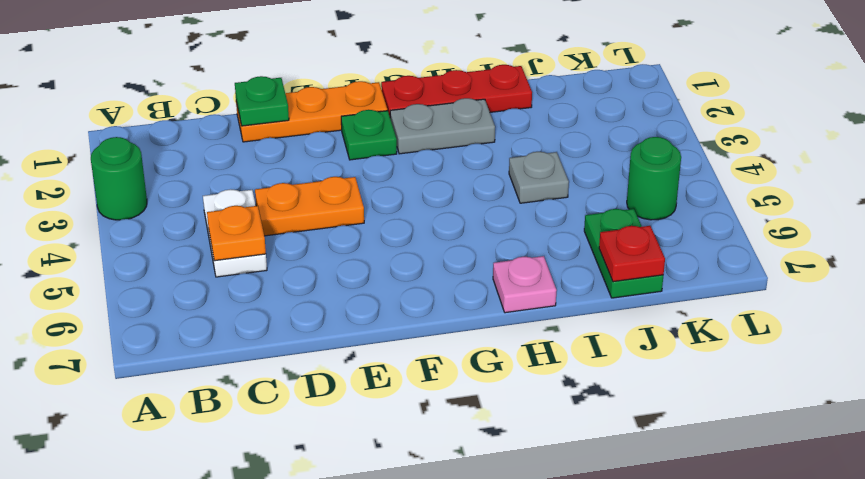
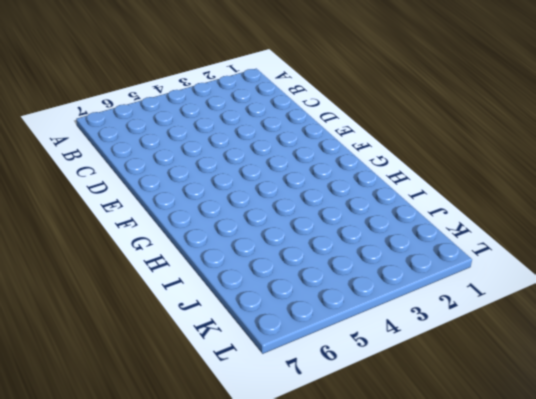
none -> green 1x1 round brick [91,137,147,220]
none -> white 1x2 plate [203,189,267,277]
none -> orange 1x3 plate [236,81,387,142]

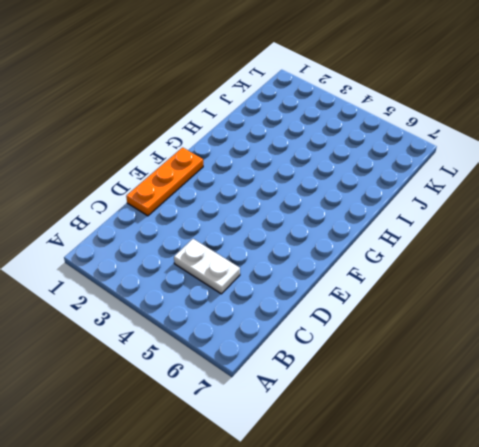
none -> green 1x1 round brick [91,137,147,220]
none -> orange 1x2 plate [255,177,364,236]
none -> green 1x1 plate [341,110,397,160]

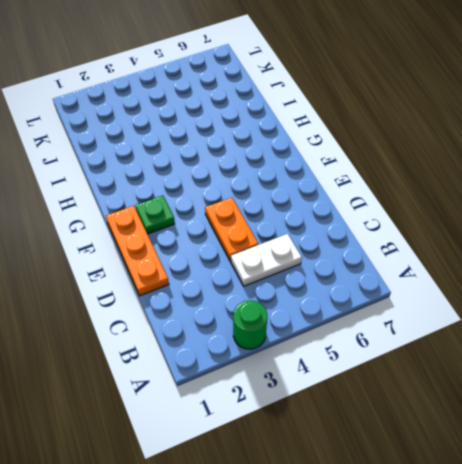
none -> red 1x3 plate [381,65,532,116]
none -> grey 1x2 plate [390,98,495,154]
none -> pink 1x1 plate [493,256,557,313]

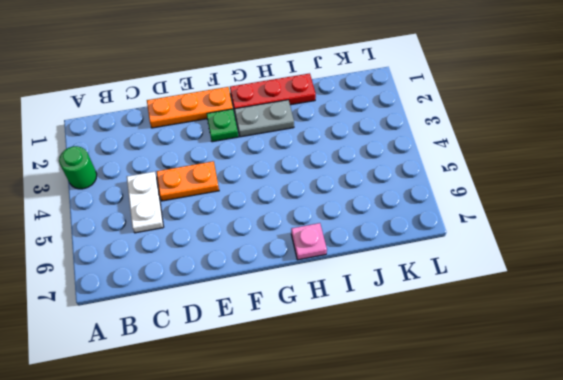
none -> grey 1x1 plate [509,152,569,203]
none -> green 1x2 plate [584,209,663,298]
none -> green 1x1 round brick [627,137,681,220]

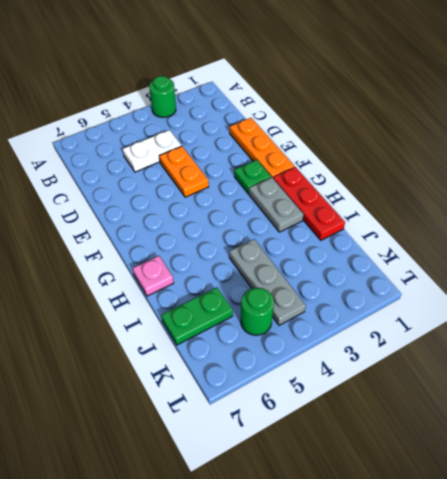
grey 1x3 plate [229,239,306,325] -> grey 1x1 plate [509,152,569,203]
none -> orange 1x1 plate [207,206,266,261]
none -> green 1x1 plate [235,76,289,126]
none -> red 1x1 plate [599,226,665,282]

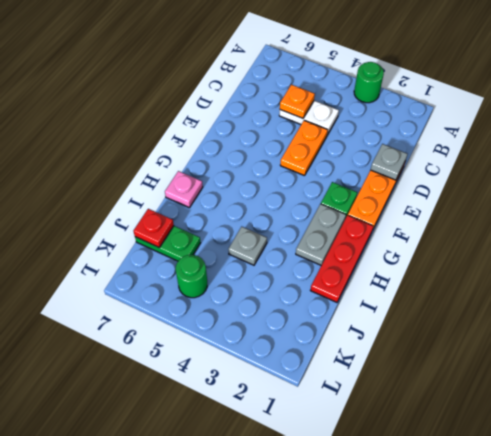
grey 1x1 plate [371,144,407,180] -> green 1x1 plate [235,76,289,126]

